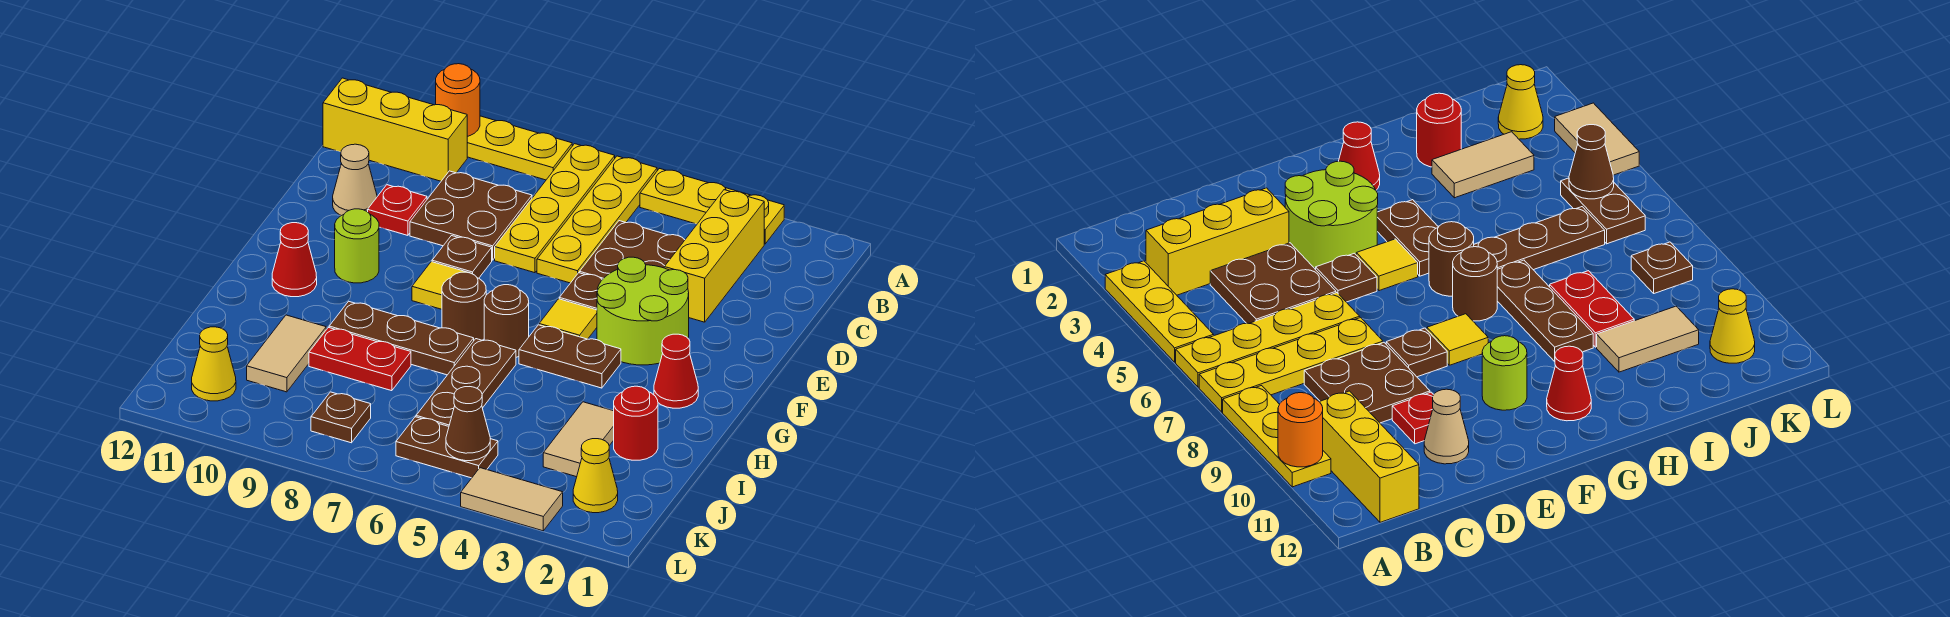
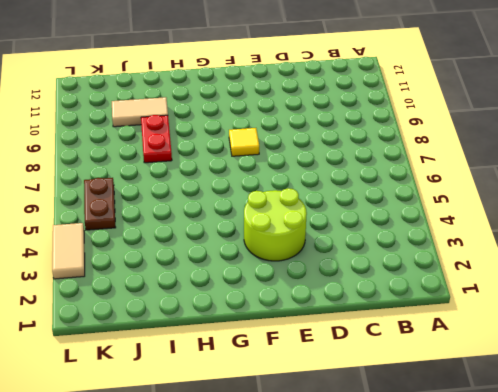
none -> yellow 1x3 plate [640,168,784,244]
none -> yellow 1x4 plate [537,156,657,283]
none -> yellow 1x4 plate [495,144,615,273]
none -> yellow 1x3 plate [467,116,572,180]

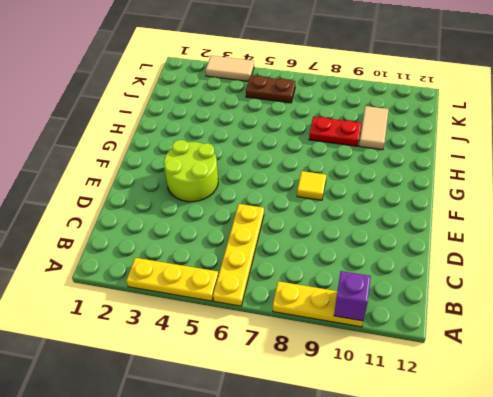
purple 1x1 brick [334,271,371,321] -> orange 1x1 round brick [436,64,480,137]
none -> yellow 1x4 plate [495,144,615,273]
none -> yellow 1x3 brick [664,190,764,322]
none -> yellow 1x3 brick [323,78,467,181]
none -> brown 2x2 plate [580,221,685,280]

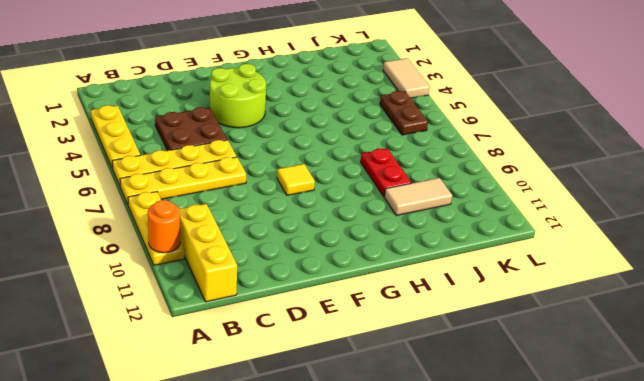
none -> yellow 1x3 brick [664,190,764,322]
none -> brown 2x2 plate [410,171,532,260]
none -> red 1x1 plate [368,185,427,235]
none -> tan 1x1 cone [333,144,377,216]

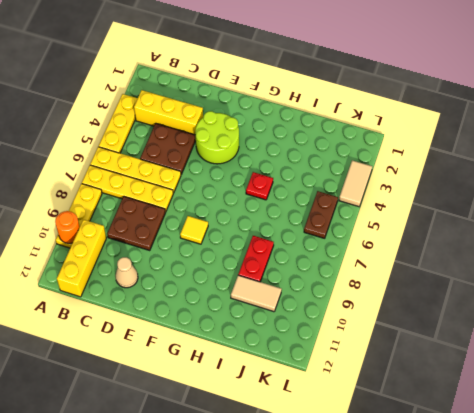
red 1x1 plate [246,172,273,200] -> red 1x1 plate moved to [368,185,427,235]
none -> brown 1x1 plate [559,273,602,310]
none -> brown 1x1 plate [432,236,492,278]
none -> yellow 1x1 tile [539,299,597,339]
none -> lime 1x1 round brick [335,209,379,283]

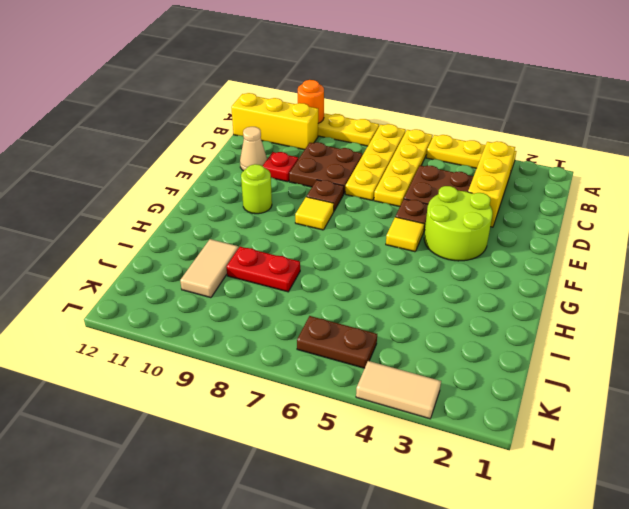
none -> red 1x1 cone [654,334,698,408]
none -> brown 1x2 plate [519,325,621,388]
none -> brown 1x1 round brick [484,285,529,357]
none -> brown 1x1 round brick [442,272,486,340]

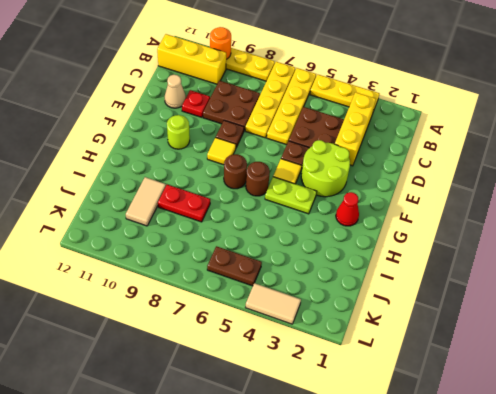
lime 1x2 plate [265,177,317,214] -> brown 1x2 plate [519,325,621,388]
none -> red 1x1 cone [272,223,317,297]
none -> brown 1x3 plate [416,339,516,426]
none -> brown 1x3 plate [329,301,474,375]
none -> red 1x1 round brick [614,386,658,460]

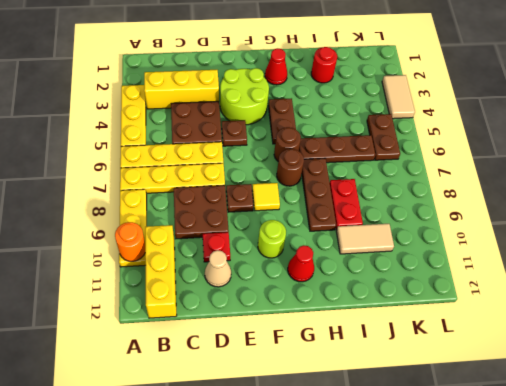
none -> yellow 1x1 tile [539,299,597,339]
none -> tan 1x2 tile [543,402,614,477]
none -> yellow 1x1 cone [573,439,618,513]
none -> brown 1x1 plate [311,392,371,443]

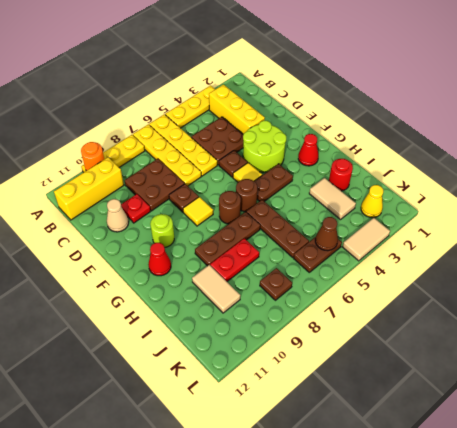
none -> yellow 1x1 cone [192,327,236,401]

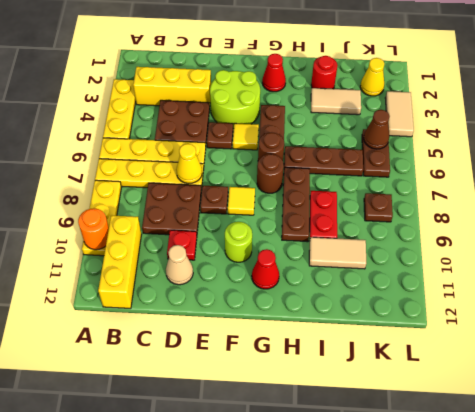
yellow 1x1 cone [176,144,202,184] -> yellow 1x1 cone moved to [192,327,236,401]

